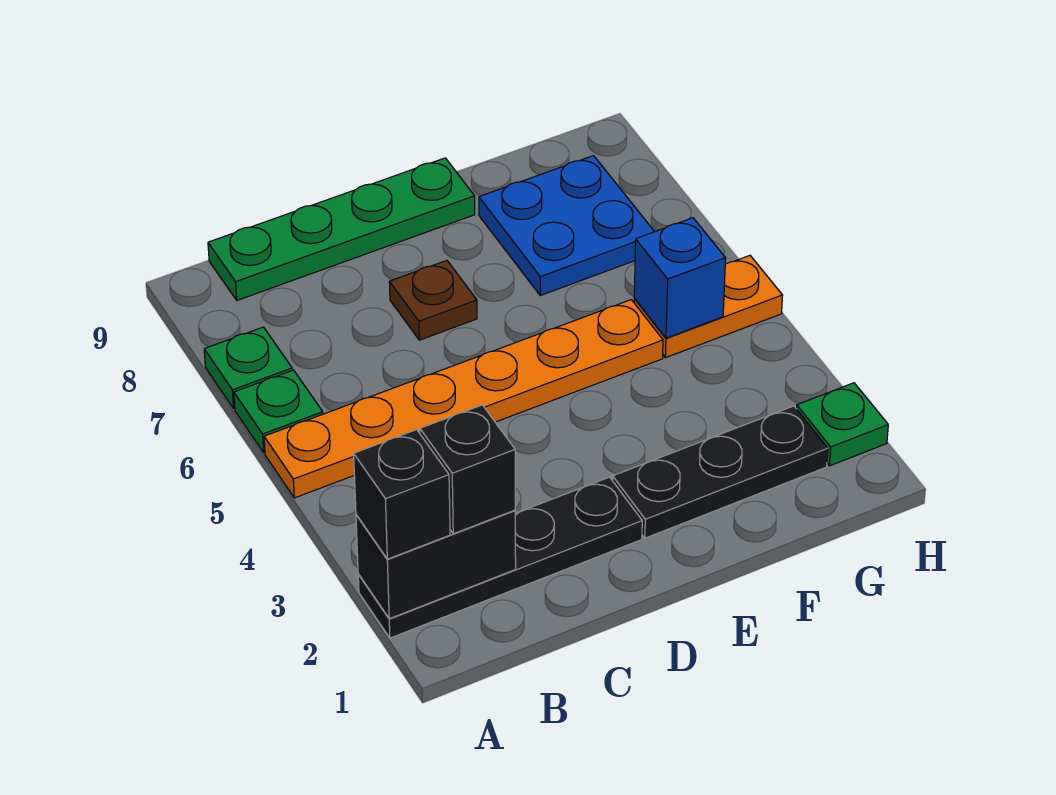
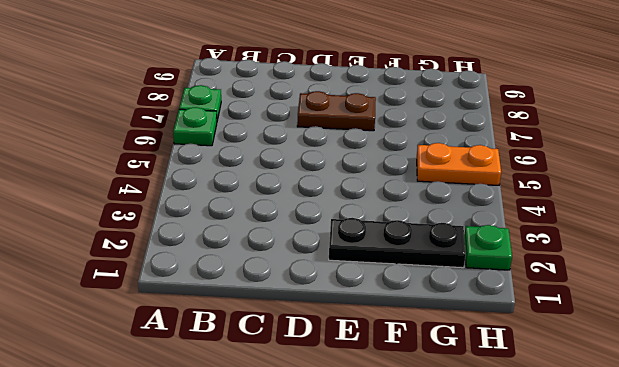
brown 1x2 plate [297,91,376,131] -> brown 1x1 plate [389,260,477,340]
none -> black 1x4 plate [358,477,642,638]
none -> orange 1x6 plate [264,300,663,498]
none -> green 1x4 plate [208,158,475,300]

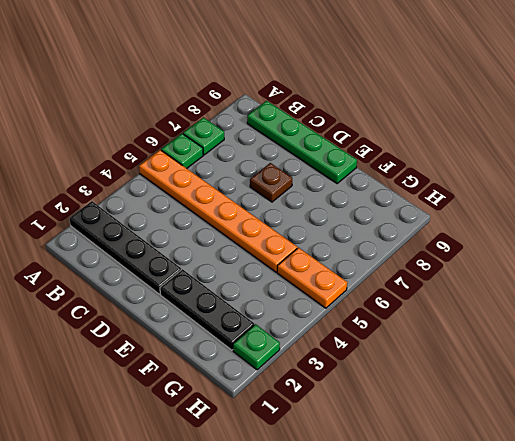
none -> blue 2x2 plate [479,156,654,295]
none -> black 1x2 brick [356,510,516,619]
none -> blue 1x1 brick [634,218,726,338]

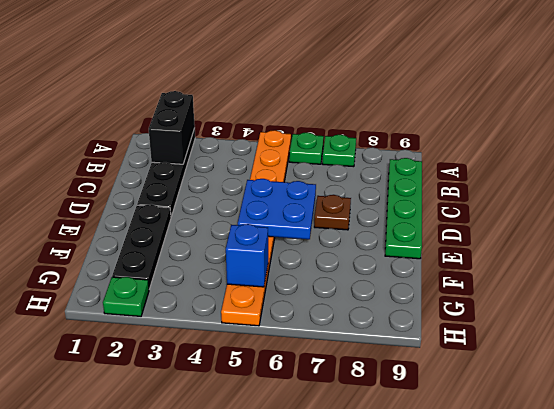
blue 2x2 plate [238,179,316,239] -> blue 2x2 plate moved to [479,156,654,295]
none -> black 1x1 brick [354,430,450,559]
none -> black 1x1 brick [420,405,515,534]

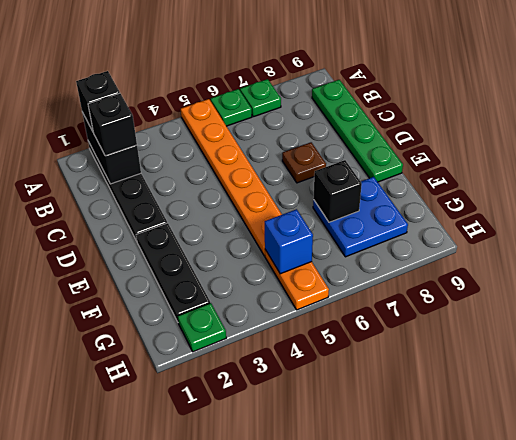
black 1x1 brick [313,160,362,222] -> none

